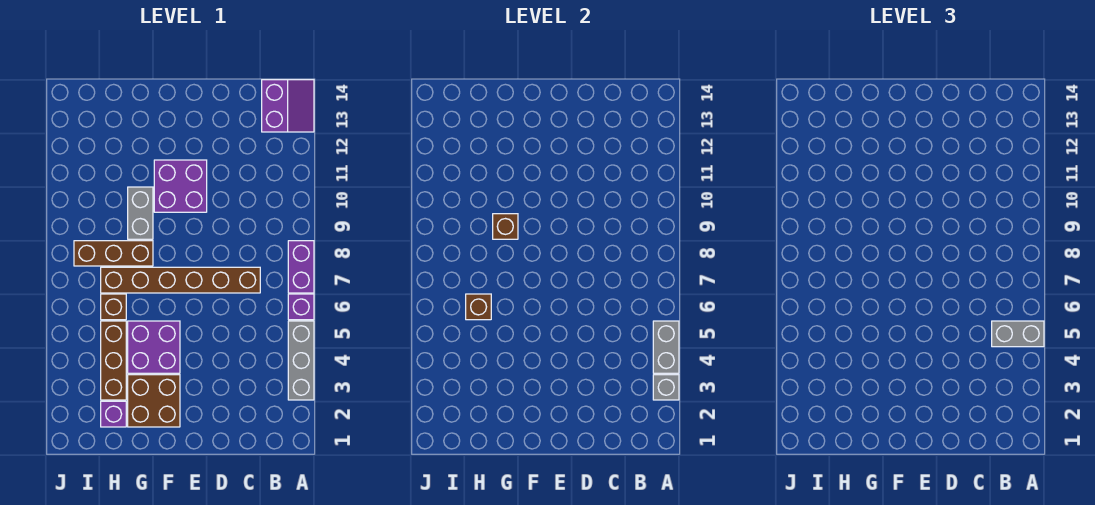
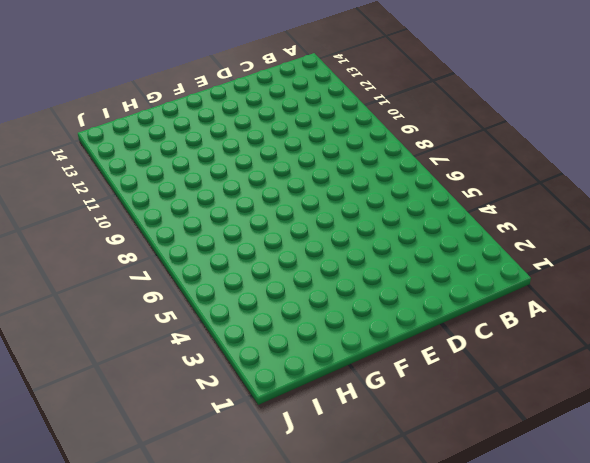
none -> grey 1x3 brick [288,321,314,400]
none -> purple 1x1 brick [288,294,314,320]
none -> purple 1x2 brick [288,241,314,293]

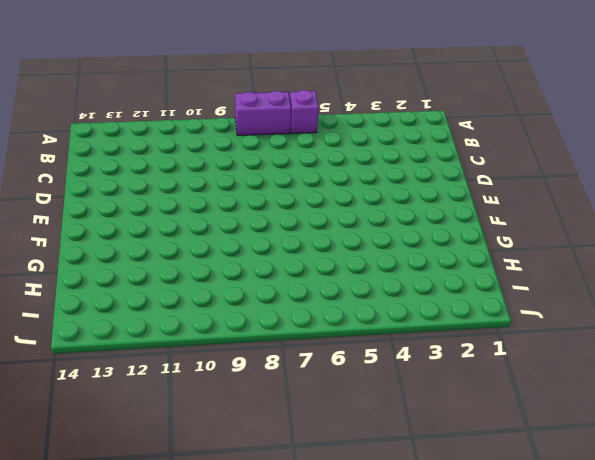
none -> grey 1x3 brick [288,321,314,400]
none -> purple 2x2 slope [262,80,314,132]
none -> brown 1x6 brick [101,267,260,293]

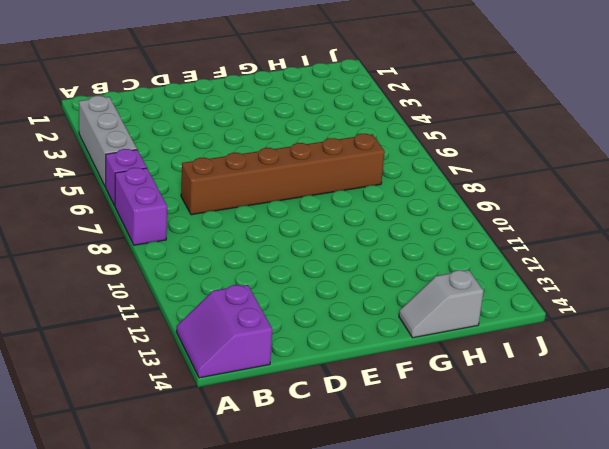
grey 1x2 slope [399,270,484,338] -> none
none -> purple 2x2 brick [154,160,207,212]
none -> brown 2x2 brick [128,375,180,427]
none -> purple 2x2 brick [128,321,180,373]

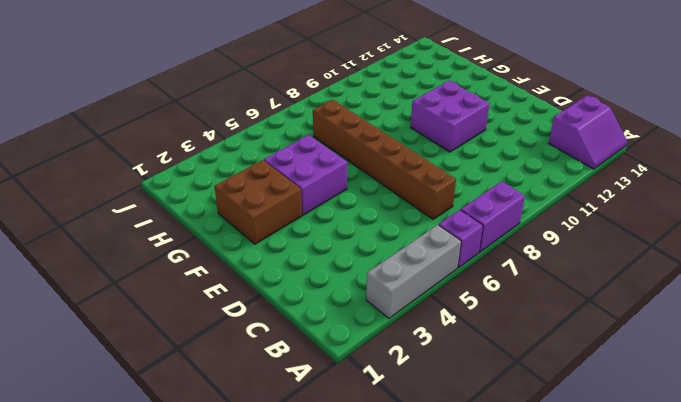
none -> brown 1x3 brick [74,241,153,266]
none -> grey 1x2 brick [128,187,153,239]
none -> purple 1x1 brick [101,401,126,427]

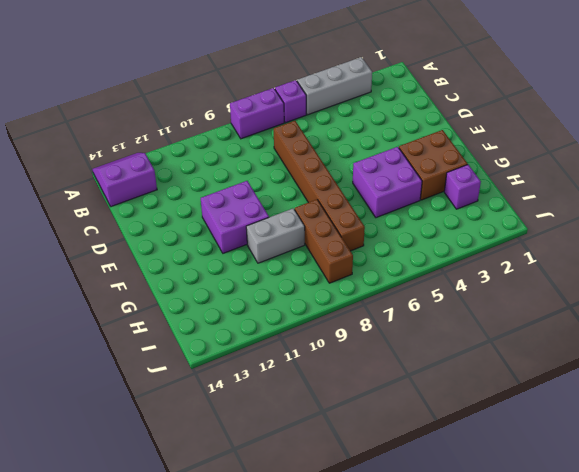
none -> brown 1x3 brick [101,321,126,400]
none -> brown 1x1 brick [101,294,126,320]
none -> grey 1x1 brick [653,375,679,400]

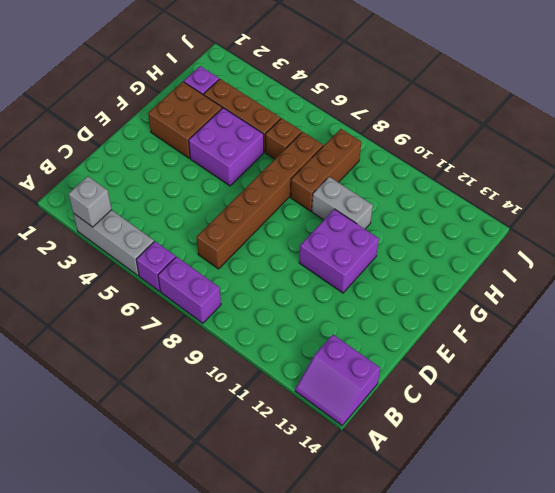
none -> grey 1x2 brick [653,321,679,373]
none -> brown 1x1 brick [493,214,518,239]
none -> brown 1x1 brick [466,294,491,320]

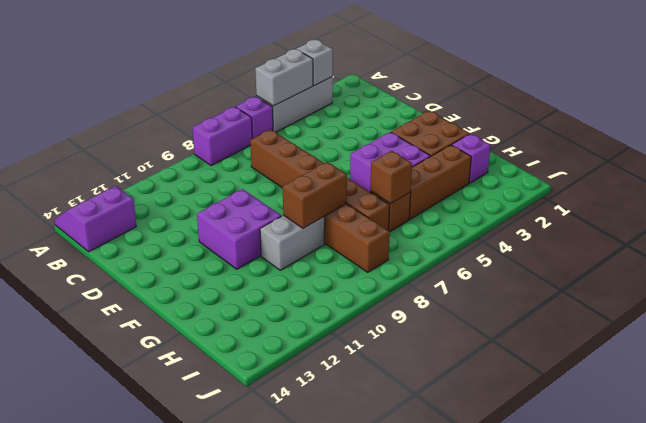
brown 1x2 brick [283,162,347,228] -> brown 1x1 brick [493,214,518,239]
none -> grey 1x2 brick [992,321,1044,347]

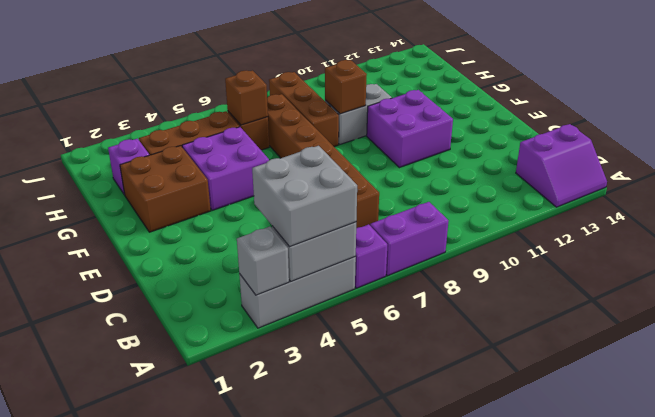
grey 2x2 brick [252,146,357,247] -> grey 1x2 brick [992,321,1044,347]

